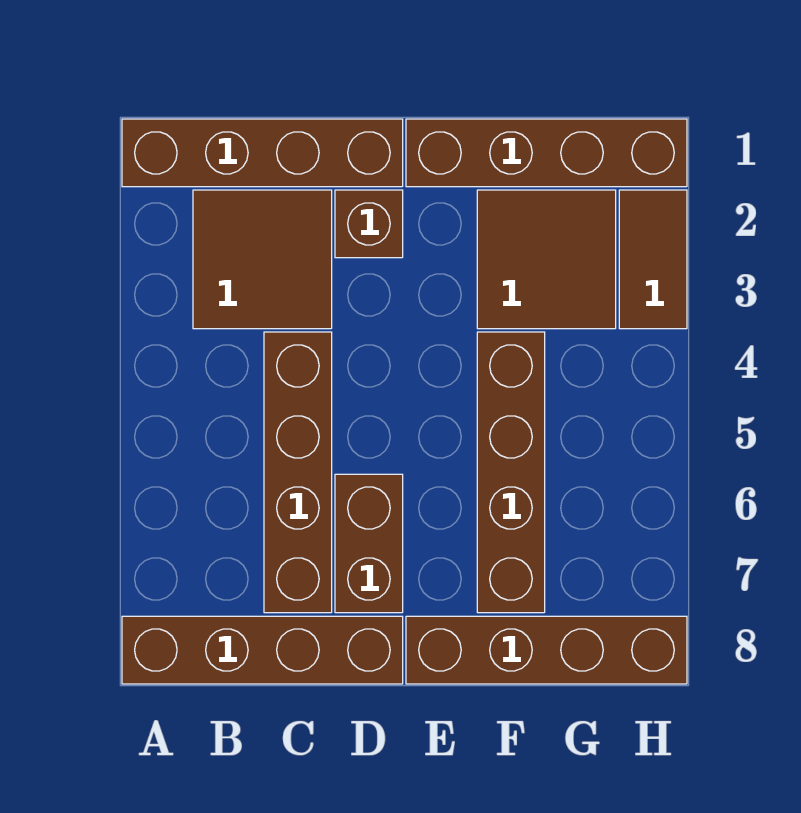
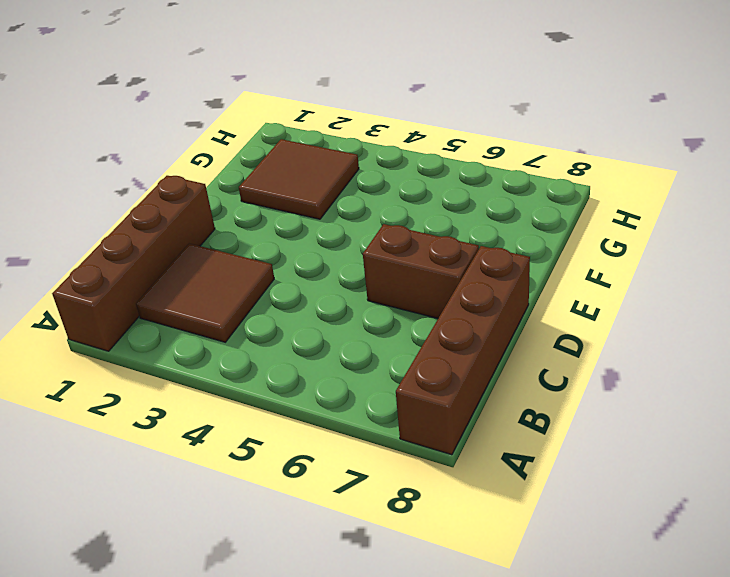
none -> brown 1x4 brick [264,332,332,613]
none -> brown 1x1 brick [335,190,403,258]

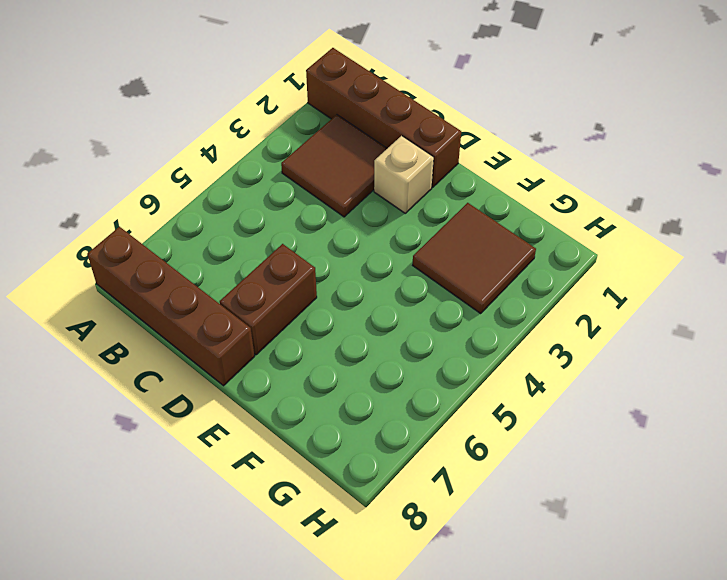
tan 1x1 brick [374,136,434,213] -> brown 1x1 brick [335,190,403,258]
none -> brown 1x4 brick [264,332,332,613]
none -> brown 1x4 brick [406,119,687,187]

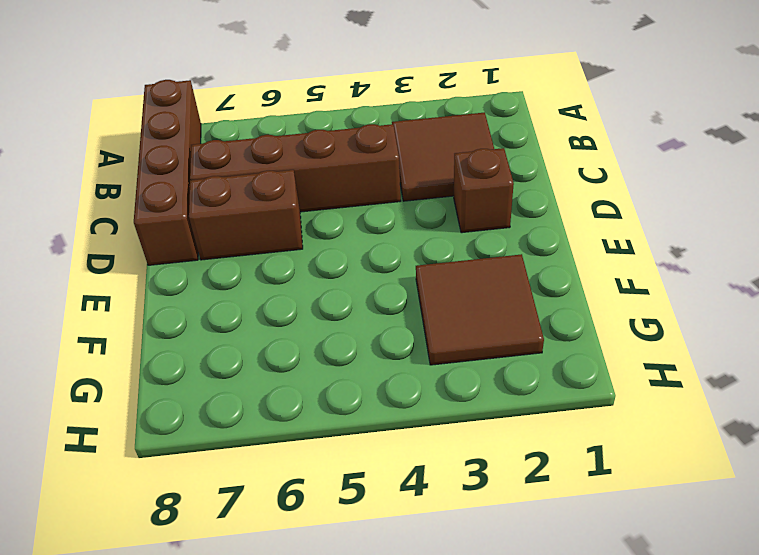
none -> brown 1x4 brick [122,119,403,187]
none -> brown 1x4 brick [406,119,687,187]

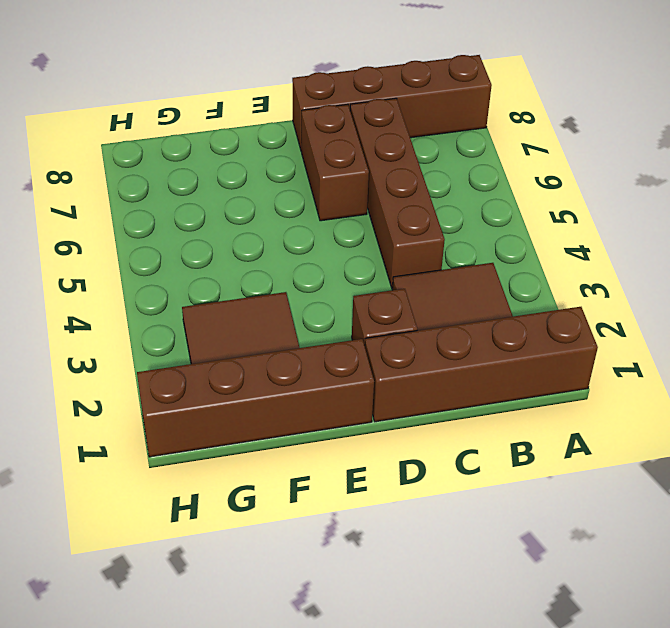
none -> brown 1x4 brick [406,616,687,684]
none -> brown 1x4 brick [477,332,545,613]

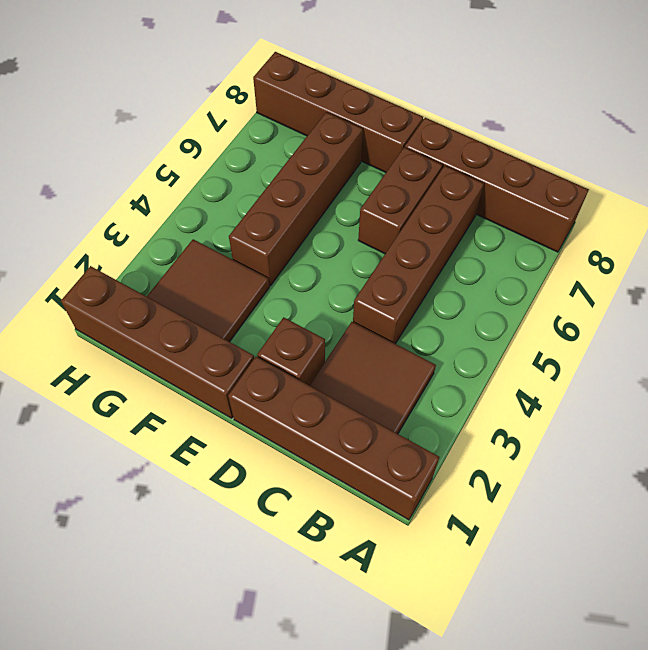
none -> brown 1x2 tile [619,190,687,329]

